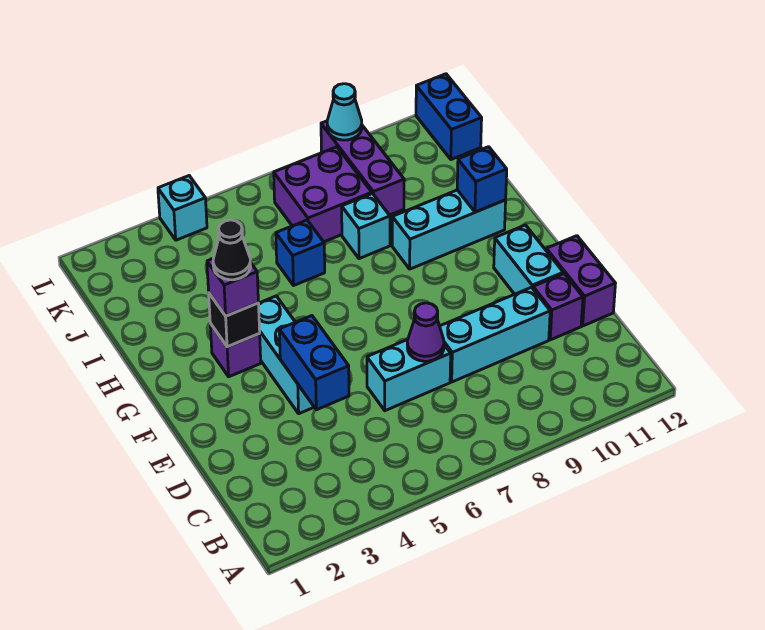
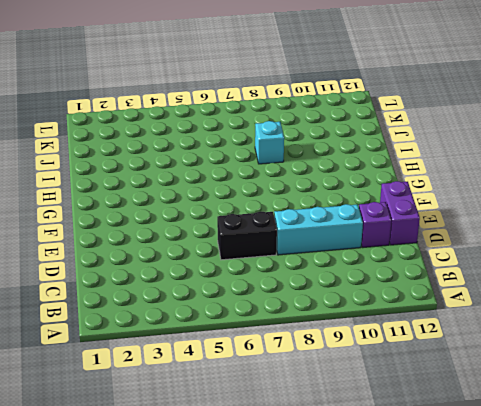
black 1x2 brick [217,212,277,260] -> cyan 1x2 brick [367,340,451,411]
none -> cyan 1x3 brick [259,296,314,414]
none -> cyan 1x2 brick [494,225,563,294]
none -> purple 1x1 brick [210,324,261,377]

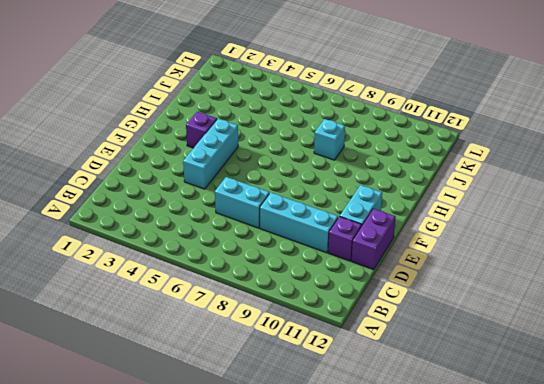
none -> cyan 1x3 brick [392,190,506,269]
none -> blue 1x1 brick [276,220,325,285]
none -> purple 2x2 brick [274,147,372,242]

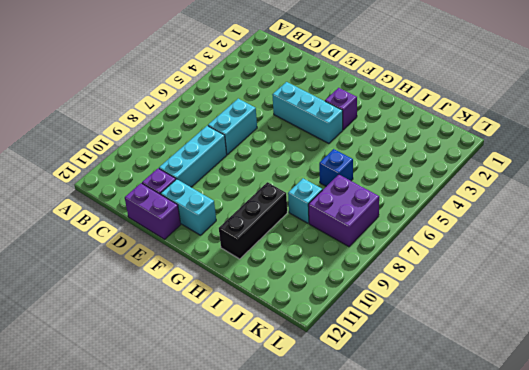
black 1x3 brick [219,182,287,259] -> cyan 1x3 brick [392,190,506,269]
none -> purple 1x3 brick [321,121,404,215]
none -> blue 1x2 brick [416,74,482,160]
none -> cyan 1x1 brick [158,176,207,240]

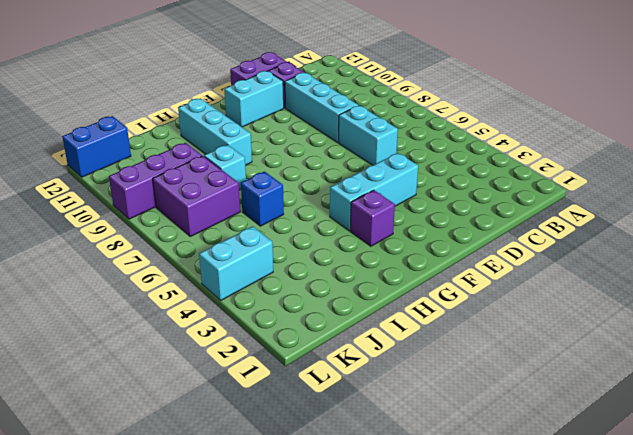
cyan 1x2 brick [199,226,273,300] -> cyan 1x1 brick [158,176,207,240]
none -> blue 1x2 brick [279,316,349,410]
none -> purple 1x1 cone [407,303,444,361]
none -> black 1x1 brick [209,293,260,347]

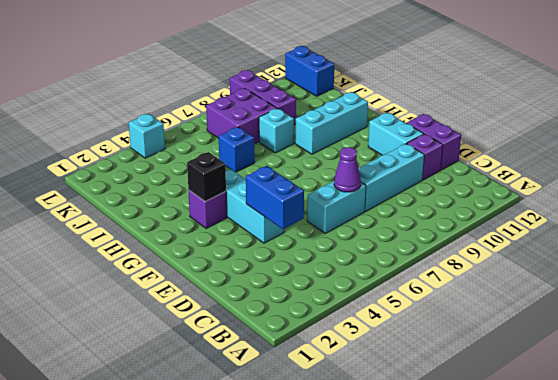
none -> blue 1x1 brick [457,147,507,212]
none -> cyan 1x1 cone [327,84,362,140]
none -> purple 1x1 brick [207,259,258,316]

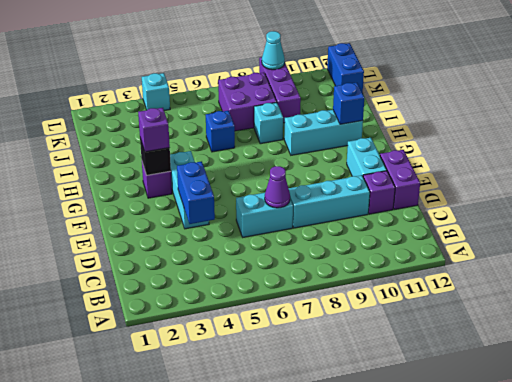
none -> black 1x1 cone [213,220,251,280]

